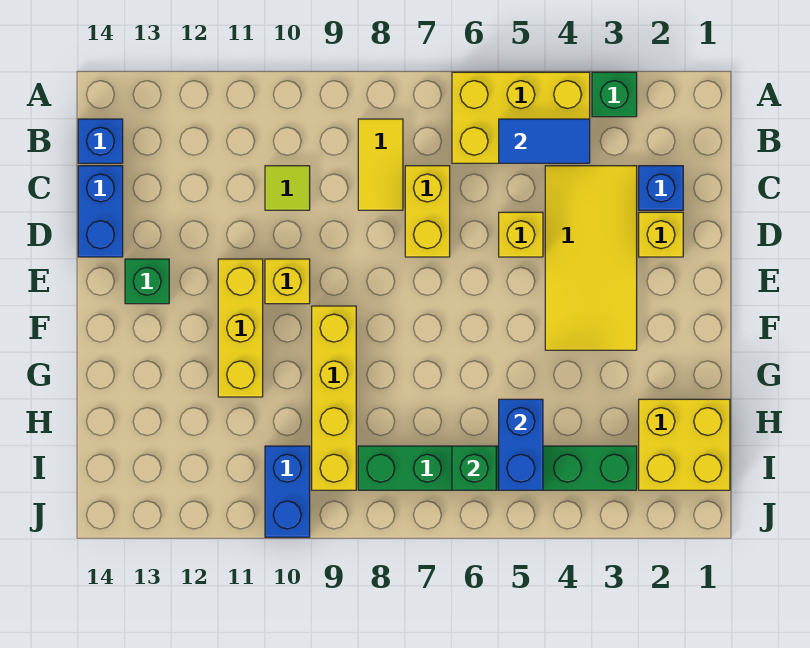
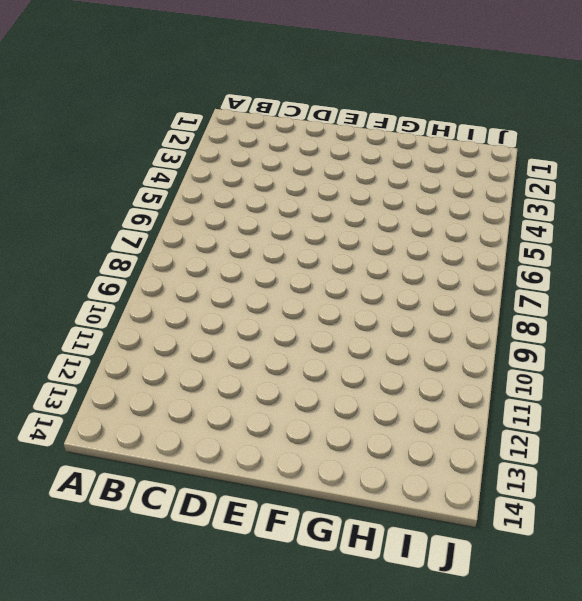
none -> green 1x1 brick [592,72,637,117]
none -> yellow 2x3 brick [452,72,590,163]
none -> yellow 1x2 tile [358,119,403,210]

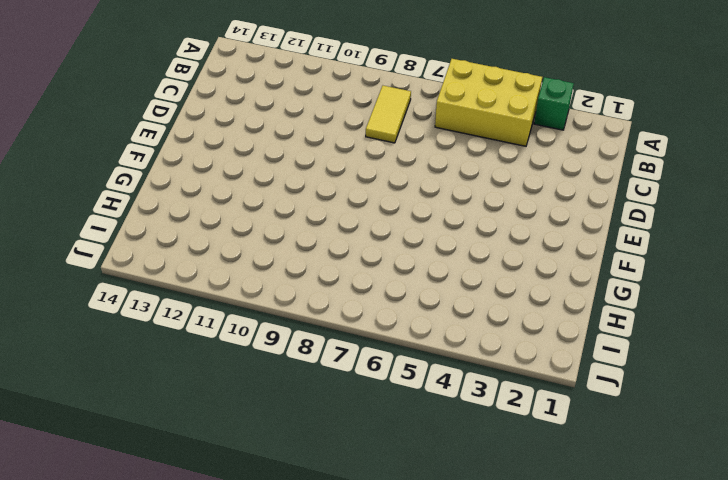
none -> blue 1x1 brick [78,119,123,163]
none -> blue 1x1 brick [639,166,683,210]
none -> yellow 2x4 tile [545,166,637,350]

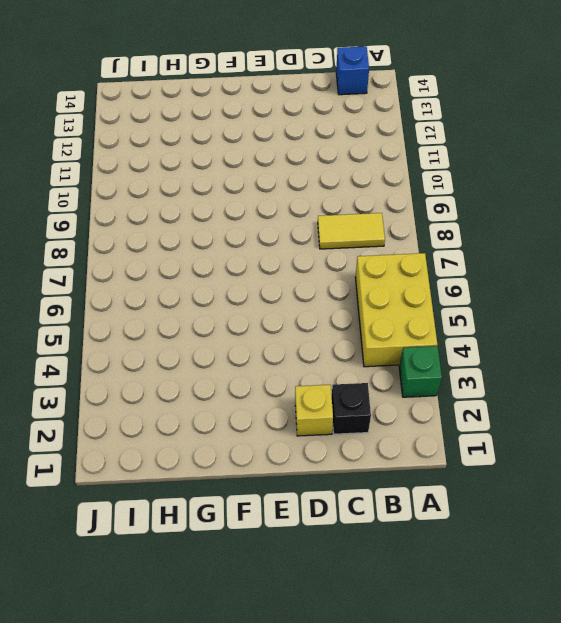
black 1x1 brick [332,383,371,434] -> blue 1x1 brick [639,166,683,210]
none -> yellow 2x4 tile [545,166,637,350]
none -> yellow 1x2 brick [405,166,450,257]
none -> lime 1x1 tile [265,166,310,210]

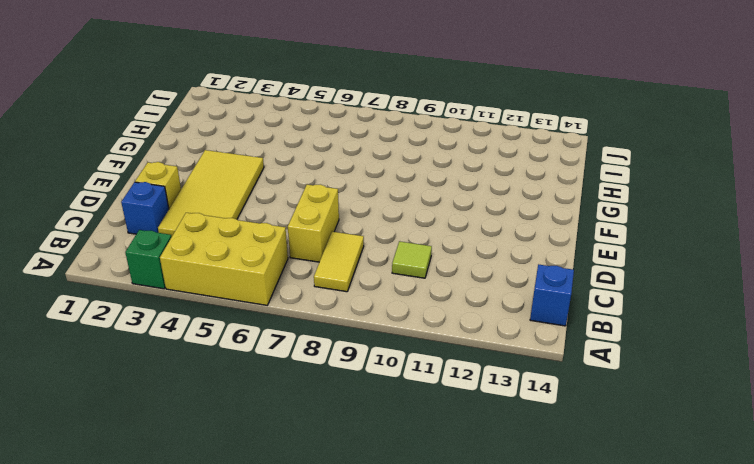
none -> blue 1x2 brick [78,166,123,257]
none -> yellow 1x1 brick [499,212,543,257]
none -> yellow 1x1 brick [265,259,310,304]

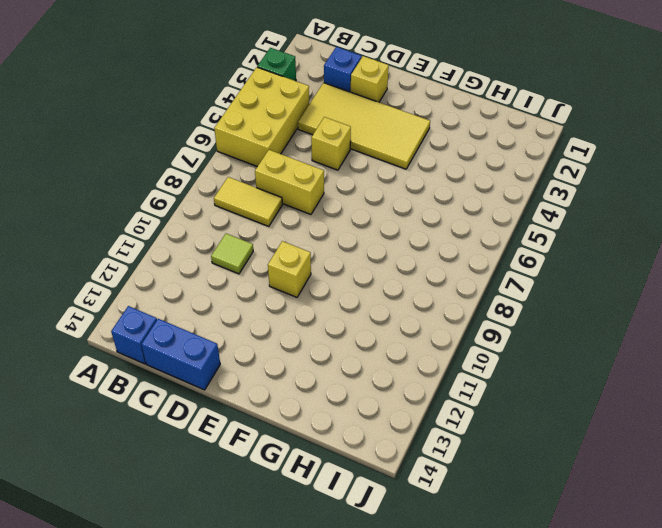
none -> yellow 1x3 brick [218,259,263,397]
none -> green 1x1 brick [125,259,169,304]
none -> yellow 1x4 brick [312,306,356,490]

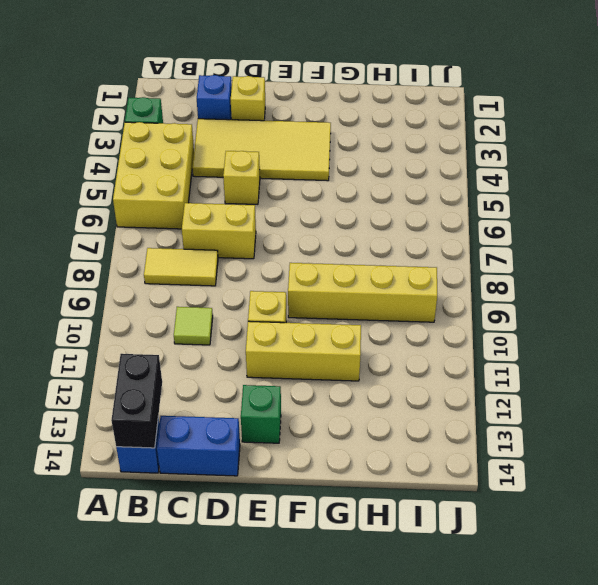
black 1x2 brick [111,354,162,448] -> none
none -> yellow 2x2 brick [639,399,730,490]
none -> green 1x6 brick [358,446,637,490]
none -> blue 1x2 brick [265,446,310,537]

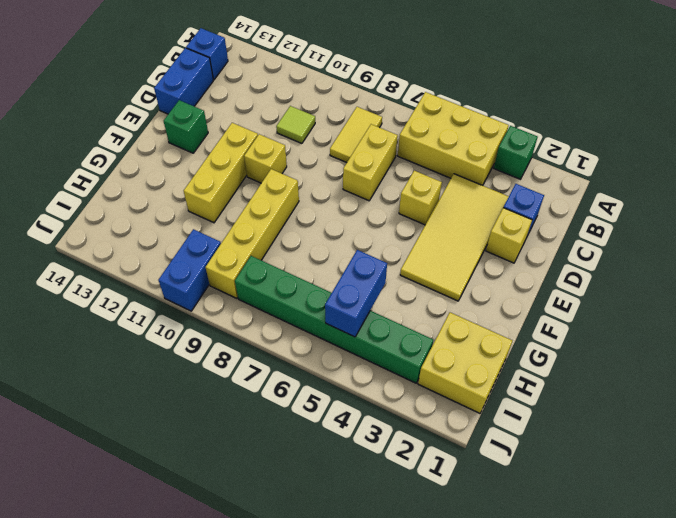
none -> blue 1x2 tile [499,119,590,163]
none -> green 1x1 brick [452,446,496,490]

